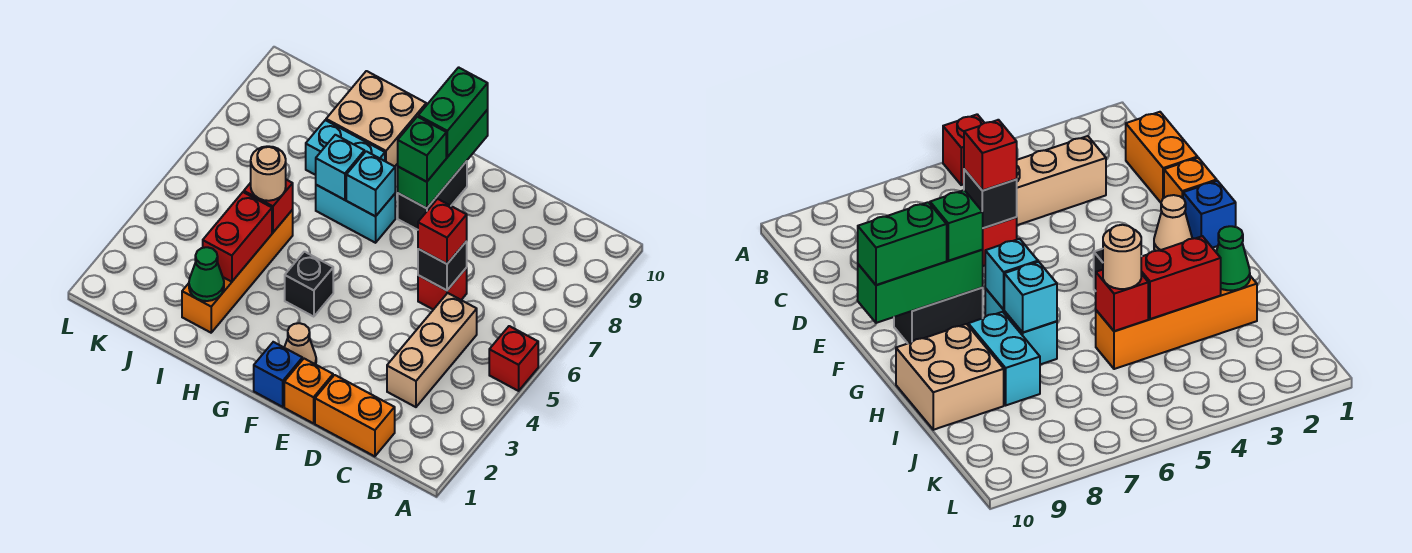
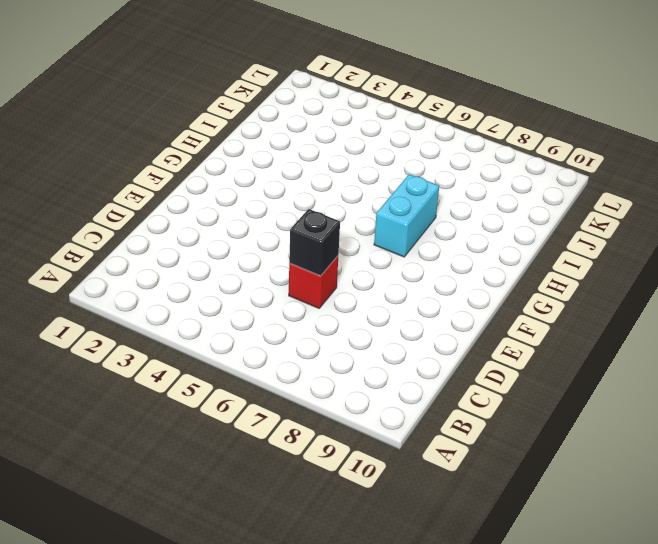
none -> red 1x1 brick [489,326,538,391]
none -> orange 1x2 brick [315,375,395,456]
none -> tan 1x3 brick [387,293,477,407]

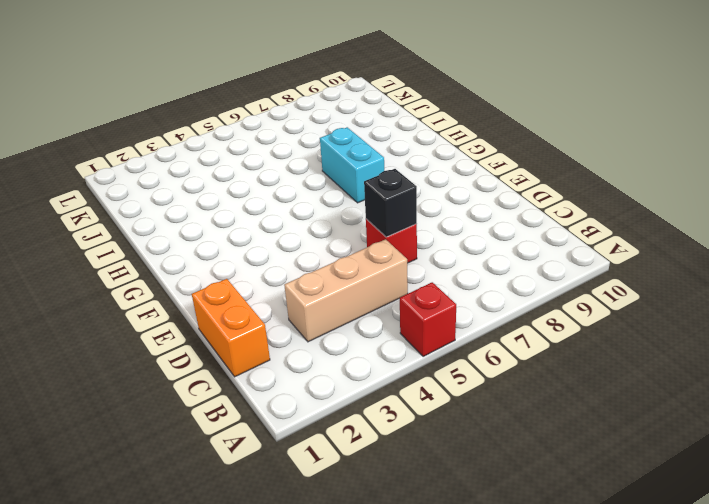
none -> orange 1x1 brick [284,359,333,423]
none -> blue 1x1 brick [254,342,302,407]
none -> tan 1x1 cone [284,323,316,364]

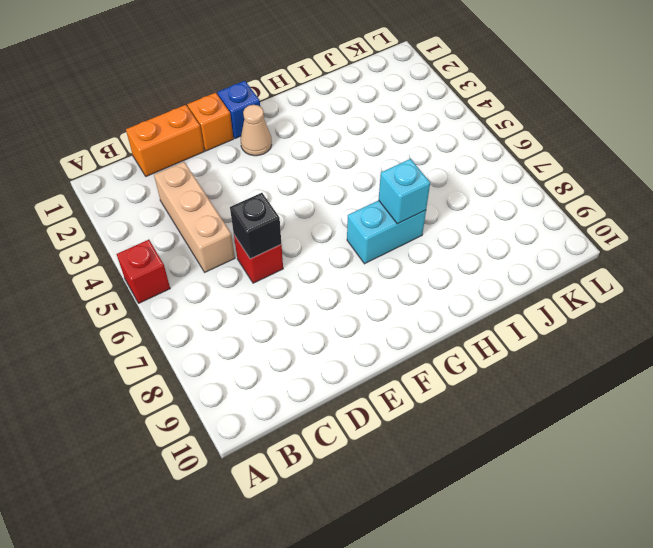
none -> black 1x2 brick [398,161,467,230]
none -> black 1x1 brick [285,252,333,317]
none -> cyan 1x2 brick [306,120,385,175]

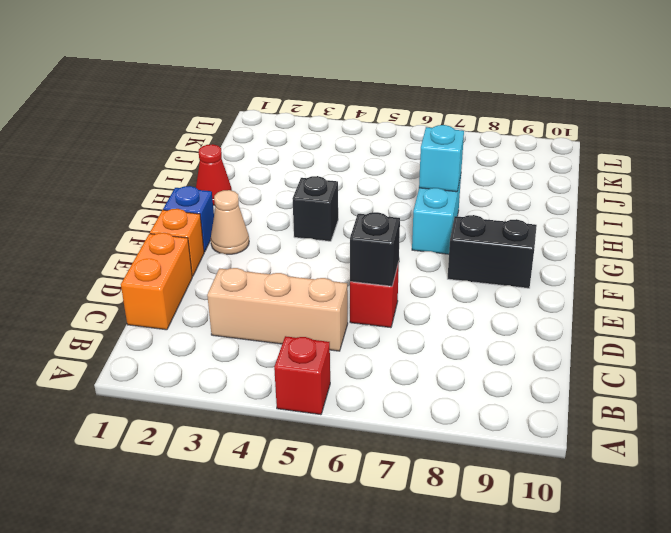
red 1x1 cone [196,144,232,205] -> none
none -> cyan 1x2 brick [306,120,385,175]
none -> tan 2x2 brick [326,71,426,166]
none -> orange 1x4 brick [182,210,293,333]

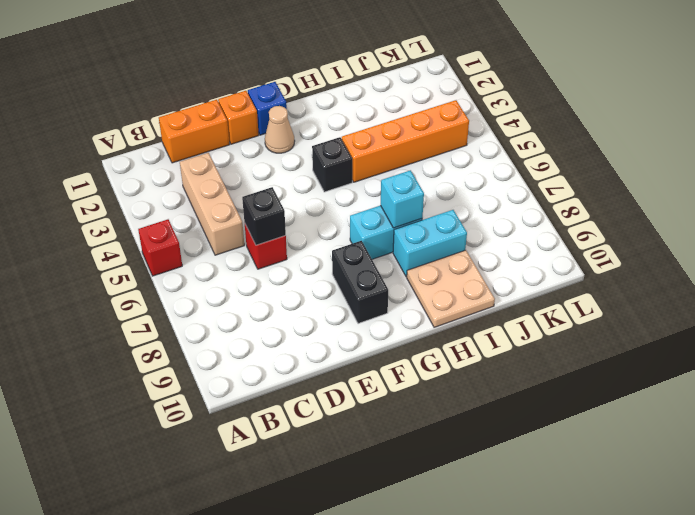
orange 1x4 brick [342,100,469,182] -> orange 1x4 brick turned to [182,210,293,333]
tan 2x2 plate [407,250,495,327] -> tan 2x2 brick [326,71,426,166]
none -> green 1x3 brick [398,110,488,208]
none -> cyan 1x1 brick [346,151,395,216]
none -> green 1x1 cone [189,247,224,301]

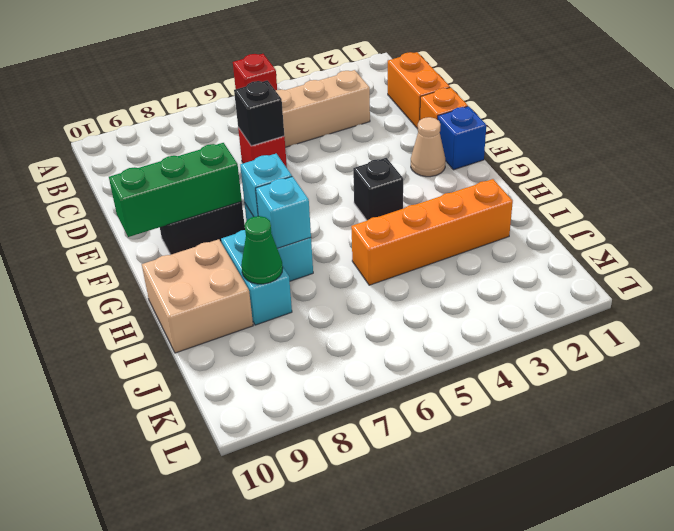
green 1x1 cone [241,216,283,284] -> green 1x1 cone moved to [189,247,224,301]
none -> red 1x2 brick [203,192,272,282]
none -> red 1x1 brick [244,180,293,232]
none -> red 1x1 brick [418,199,467,264]

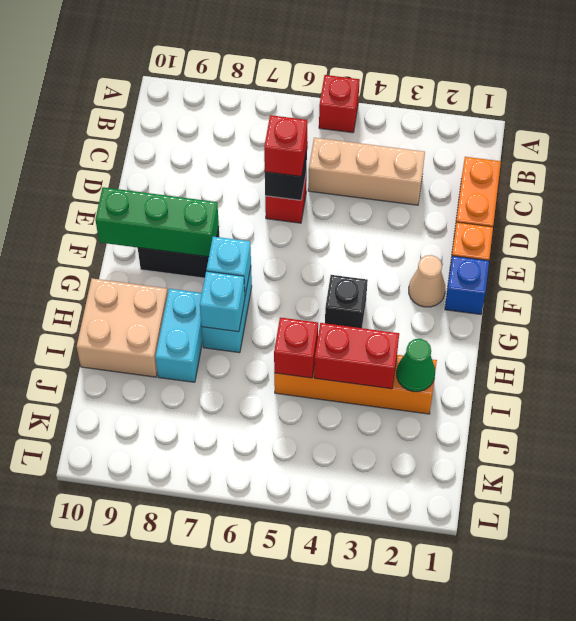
none -> green 1x1 brick [398,117,446,182]
none -> green 1x2 brick [418,67,488,157]
none -> tan 1x1 round brick [251,146,286,201]

